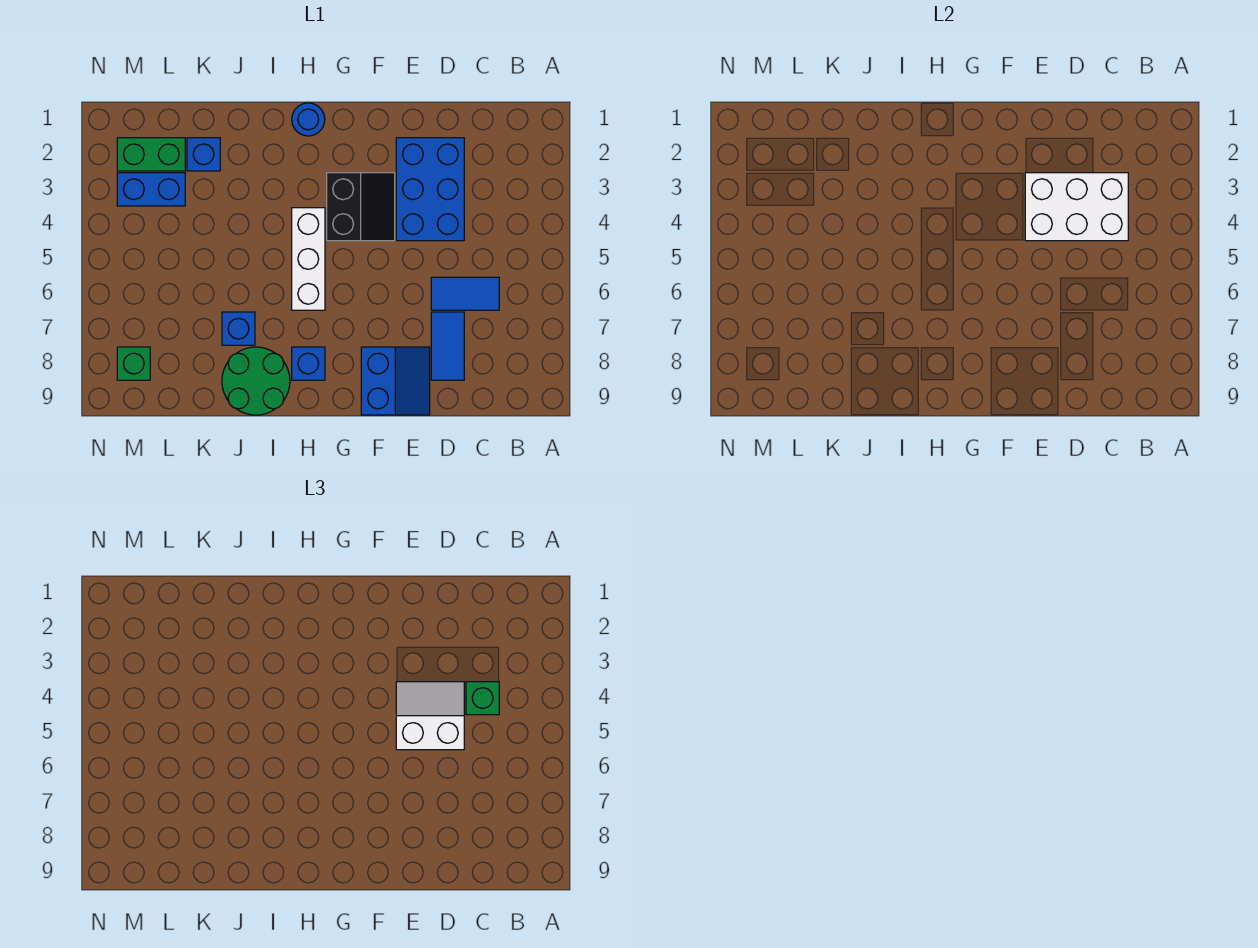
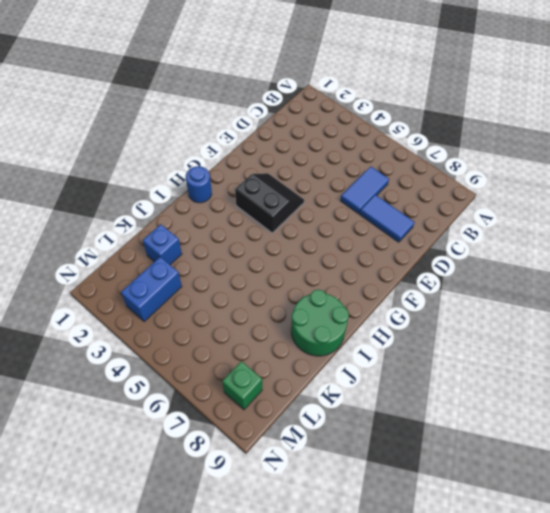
none -> blue 2x3 brick [396,138,464,241]
none -> blue 2x2 slope [361,347,430,415]
none -> white 1x3 brick [292,208,325,310]

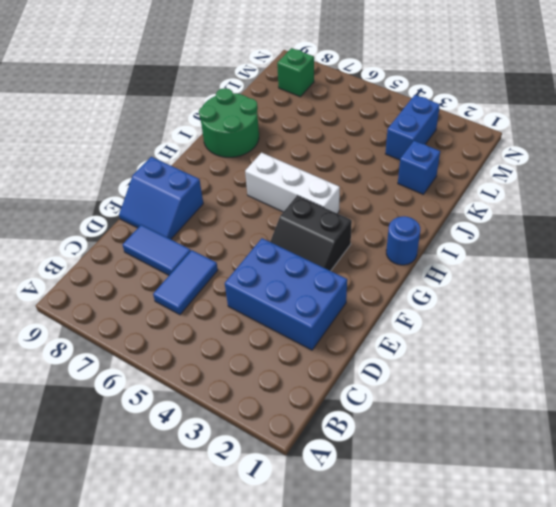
none -> blue 1x1 brick [292,347,325,380]
none -> blue 1x1 brick [222,312,255,345]
none -> green 1x2 brick [117,138,185,171]

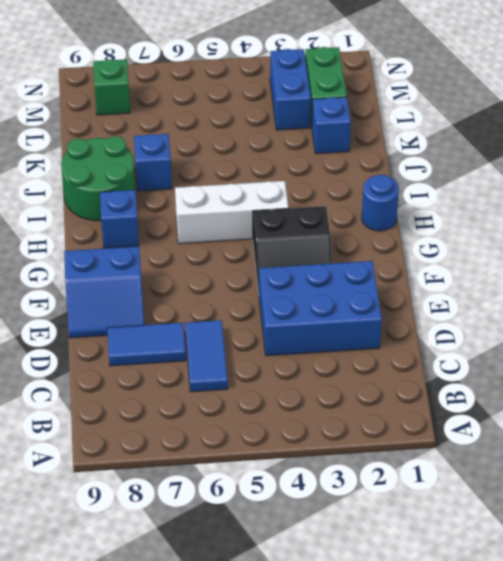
none -> white 2x3 brick [1025,173,1128,241]
none -> green 1x1 brick [466,682,499,715]
none -> white 2x2 slope [396,682,464,750]

